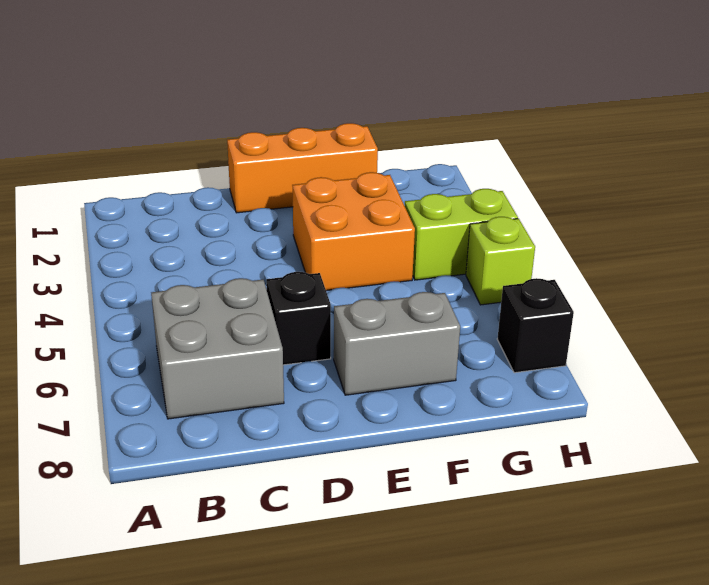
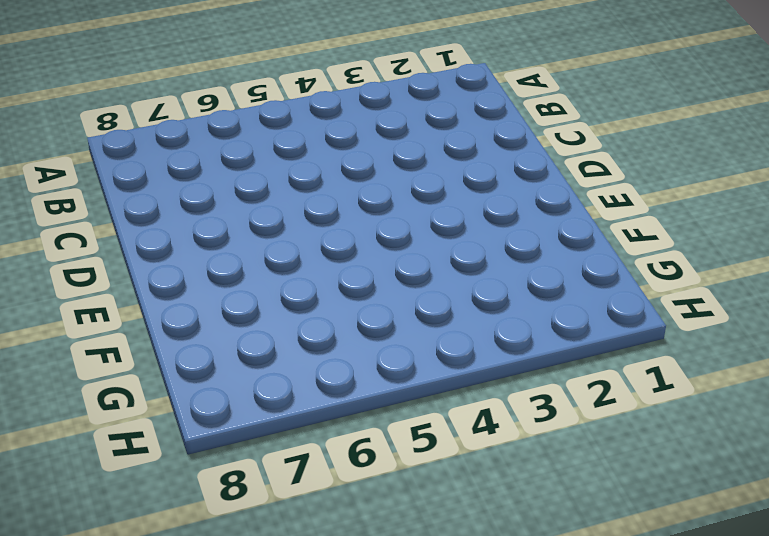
none -> grey 2x2 brick [151,278,284,419]
none -> orange 1x3 brick [227,123,378,213]

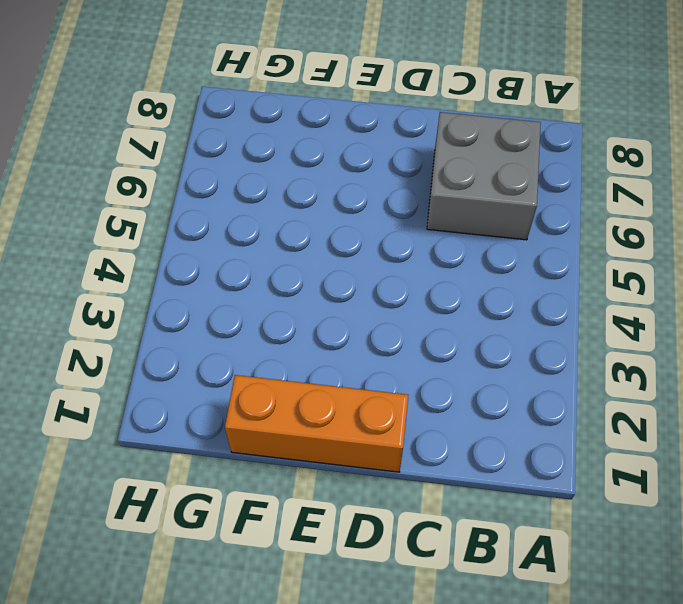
none -> black 1x1 brick [266,272,331,365]
none -> orange 2x2 brick [292,172,415,291]

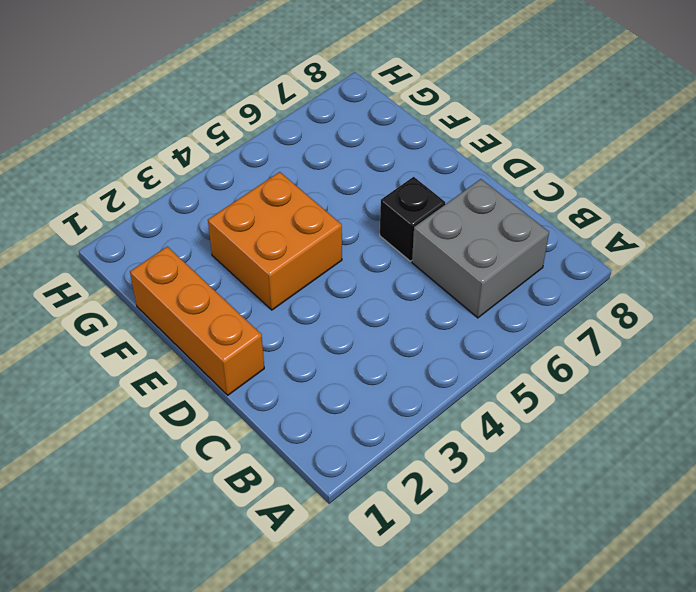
none -> grey 1x2 brick [334,292,460,395]
none -> lime 1x2 brick [405,189,518,280]

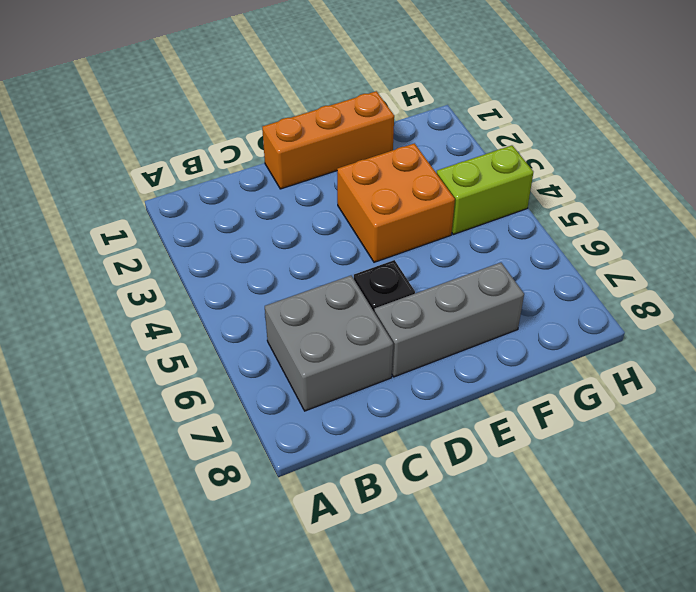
grey 1x3 brick [374,263,524,377] -> grey 1x2 brick [334,292,460,395]
none -> lime 1x1 brick [466,217,535,305]
none -> black 1x1 brick [497,278,574,373]

